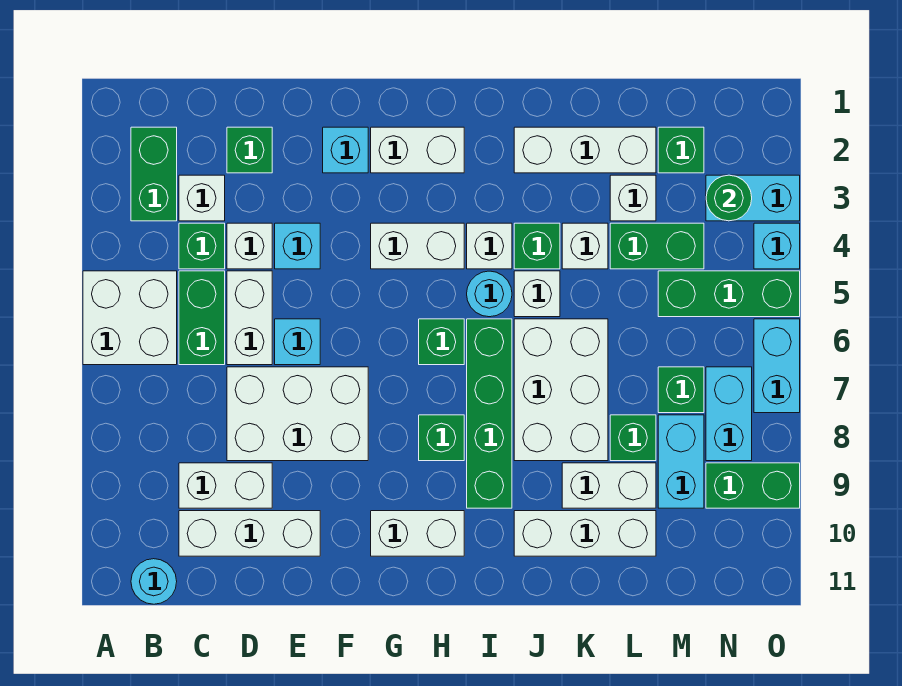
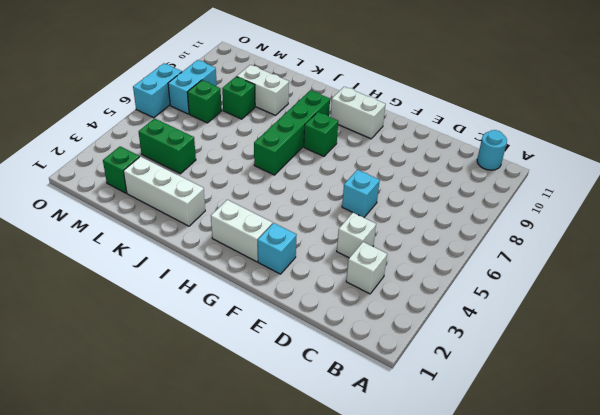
none -> white 2x2 brick [83,271,177,365]
none -> green 1x2 brick [131,127,177,221]
none -> green 1x1 brick [179,223,225,269]
none -> green 1x2 brick [179,271,225,365]

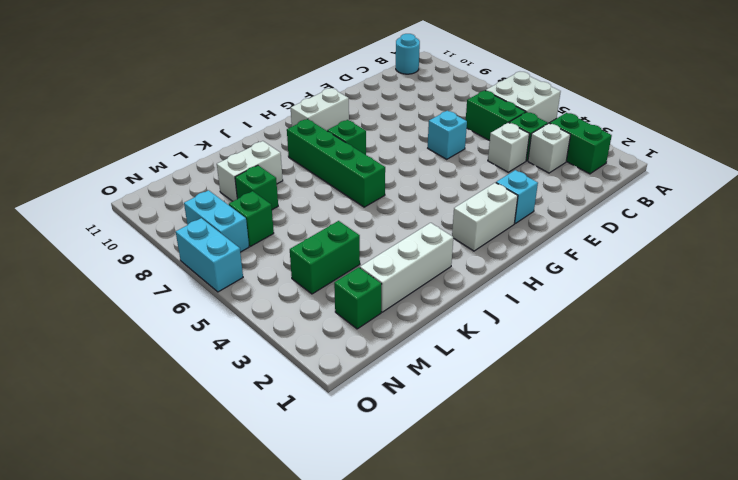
none -> white 1x2 brick [179,463,272,508]
none -> white 1x3 brick [179,511,320,556]
none -> green 1x1 brick [227,127,272,173]
none -> white 1x2 brick [227,271,272,365]

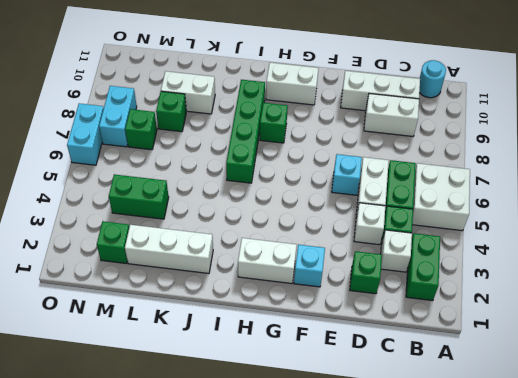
none -> white 2x3 brick [227,367,368,461]
none -> cyan 1x1 brick [275,223,320,269]
none -> white 1x2 brick [371,223,464,269]
none -> green 1x1 brick [419,319,464,365]

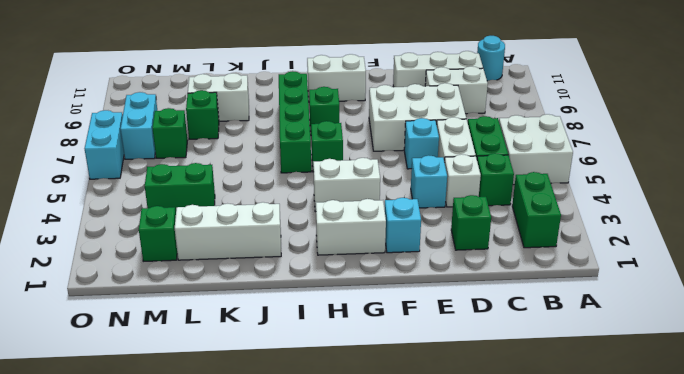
none -> white 1x1 brick [179,175,225,221]
none -> white 1x1 brick [467,223,512,269]
none -> cyan 1x1 round brick [467,271,512,317]
none -> green 1x1 brick [514,223,560,269]

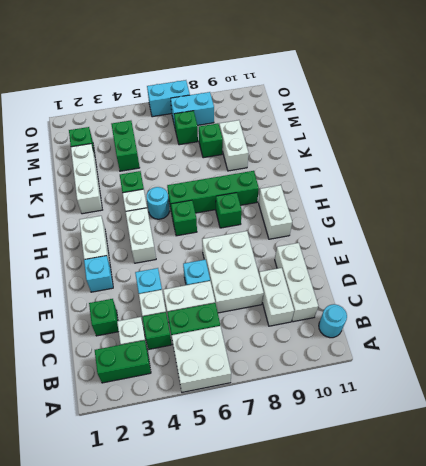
none -> white 1x1 brick [514,271,560,317]
none -> white 2x3 brick [514,319,608,461]
none -> white 1x3 brick [514,511,656,556]
none -> white 1x1 brick [562,223,608,269]

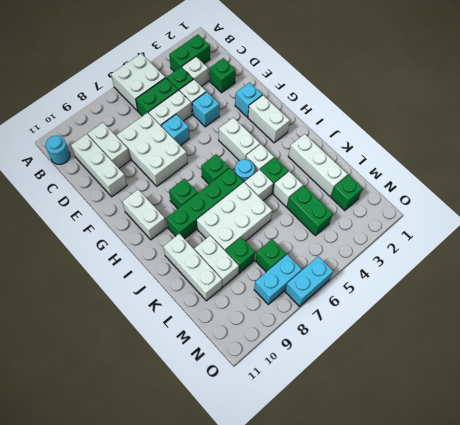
none -> white 1x1 brick [610,175,656,221]
none -> green 1x3 brick [658,271,800,317]
none -> cyan 1x2 brick [658,415,704,508]
none -> cyan 1x2 brick [706,175,800,221]

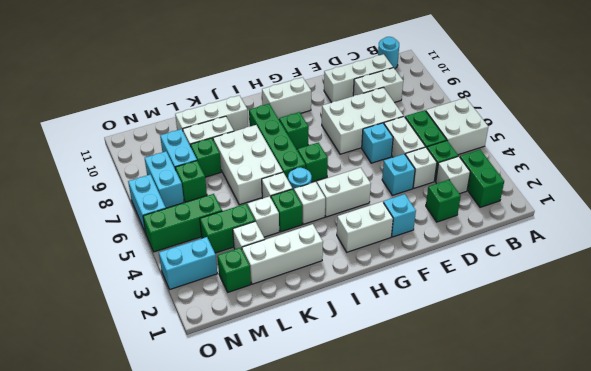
none -> green 1x2 brick [706,463,800,508]
none -> cyan 1x1 brick [754,223,800,269]
none -> green 1x1 round brick [706,175,752,221]

